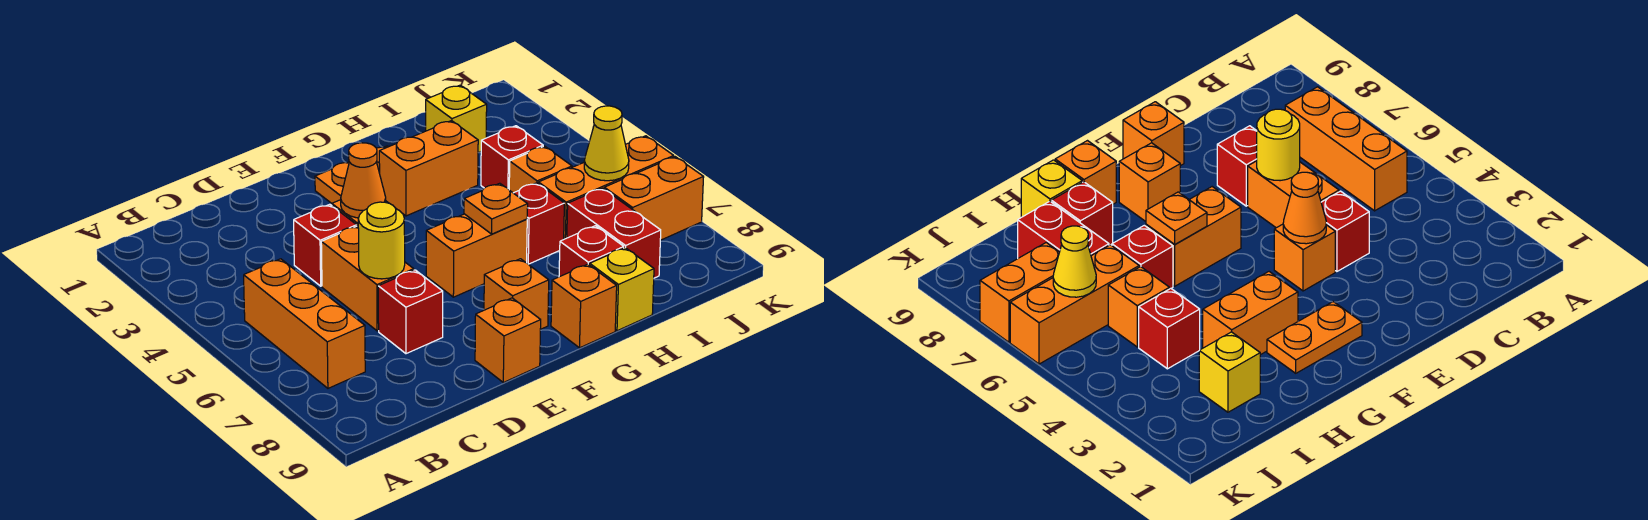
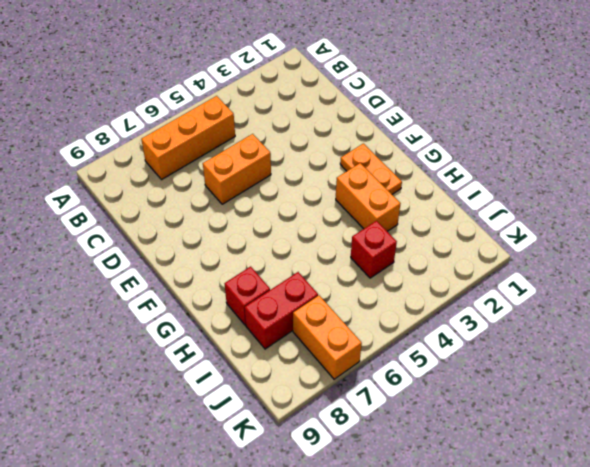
none -> red 1x1 brick [294,204,357,286]
none -> red 1x1 brick [378,270,443,354]
none -> orange 1x1 brick [1274,224,1335,291]

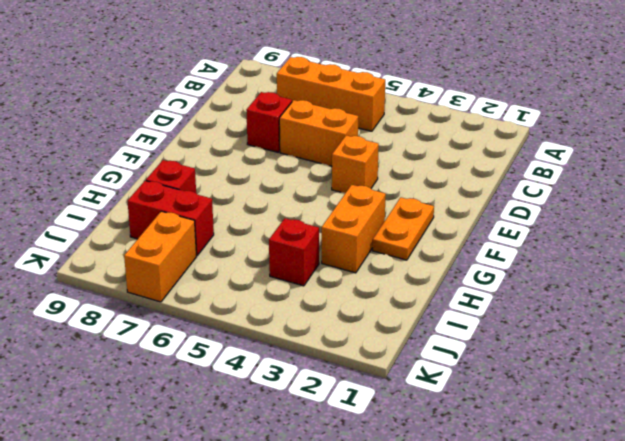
none -> red 1x1 brick [294,204,357,286]
none -> orange 1x1 brick [475,298,541,382]
none -> orange 1x2 brick [426,214,527,297]

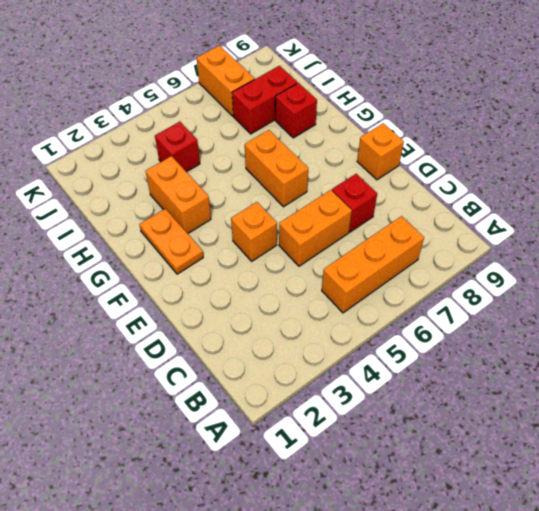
none -> red 1x1 brick [294,204,357,286]
none -> orange 1x1 brick [484,259,549,329]
none -> orange 1x1 brick [551,264,617,348]

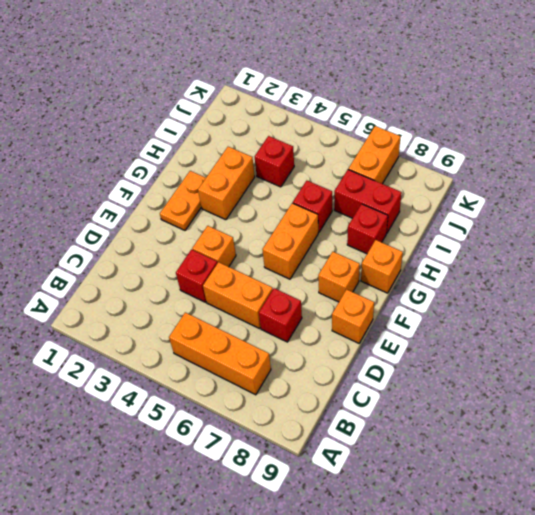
none -> yellow 1x1 brick [590,248,654,331]
none -> yellow 1x1 brick [426,85,487,153]
none -> orange 1x1 brick [509,146,572,193]

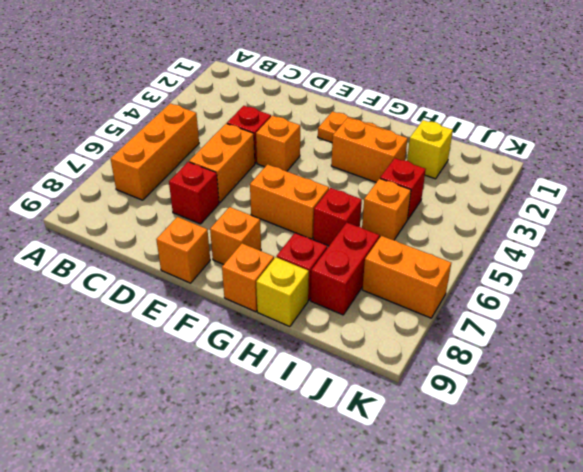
none -> orange 1x3 brick [538,136,674,239]
none -> yellow 1x1 round brick [358,202,405,279]
none -> orange 1x1 cone [341,143,386,218]

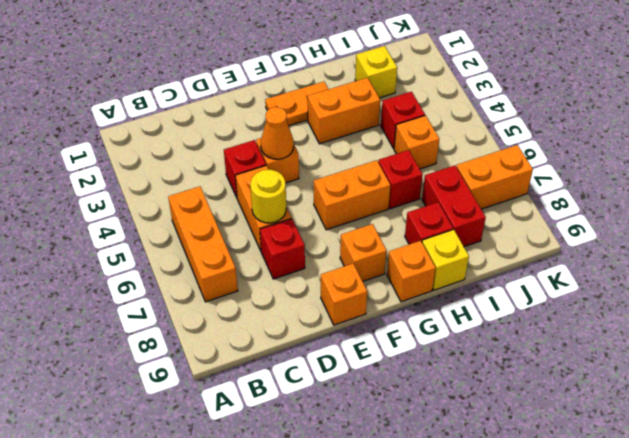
none -> orange 1x3 brick [538,136,674,239]
none -> orange 1x1 plate [464,183,528,234]
none -> yellow 1x1 cone [584,106,629,181]

